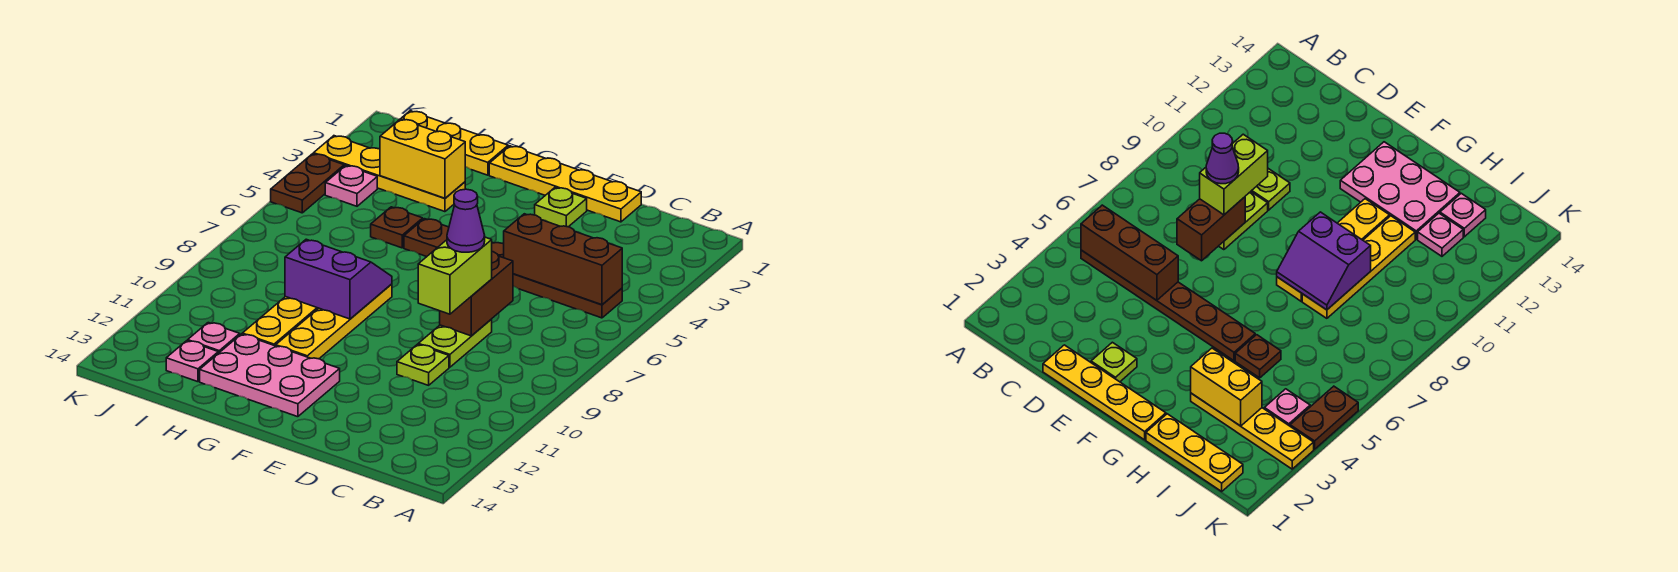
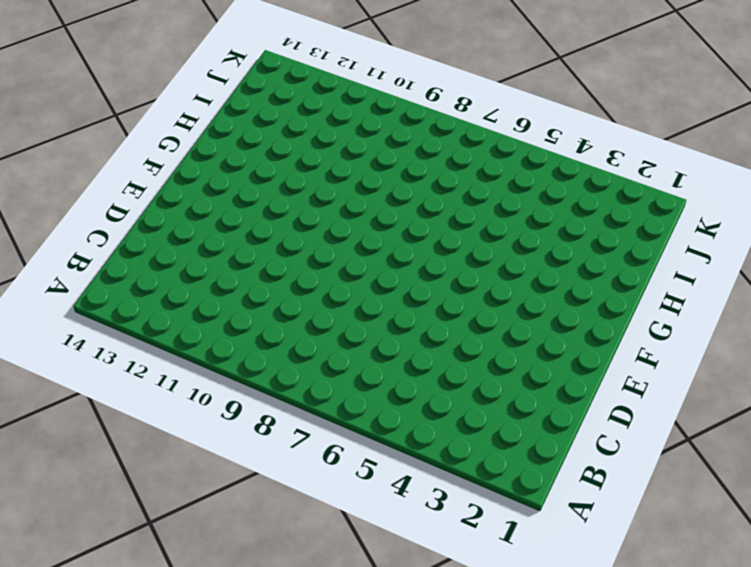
none -> brown 1x6 plate [404,219,622,318]
none -> yellow 1x4 plate [489,146,641,222]
none -> lime 1x2 plate [418,319,492,367]

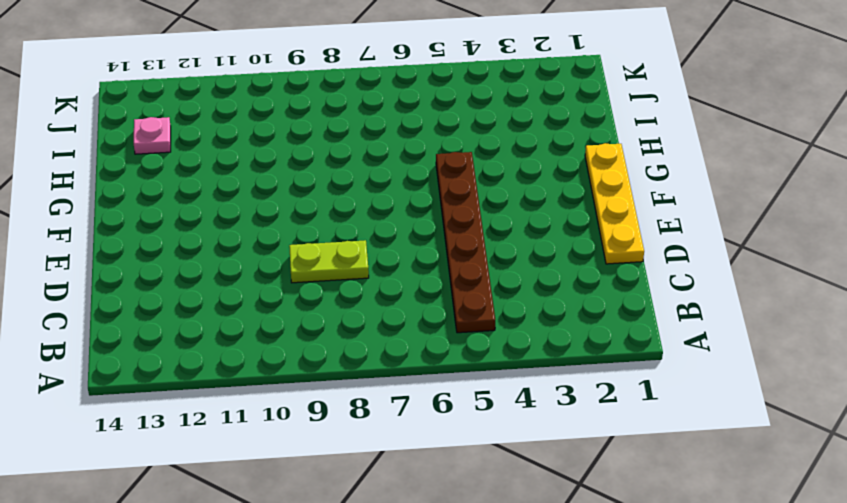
none -> lime 1x1 plate [397,344,449,385]
none -> lime 1x1 plate [535,187,587,227]
none -> pink 2x3 plate [200,334,340,417]

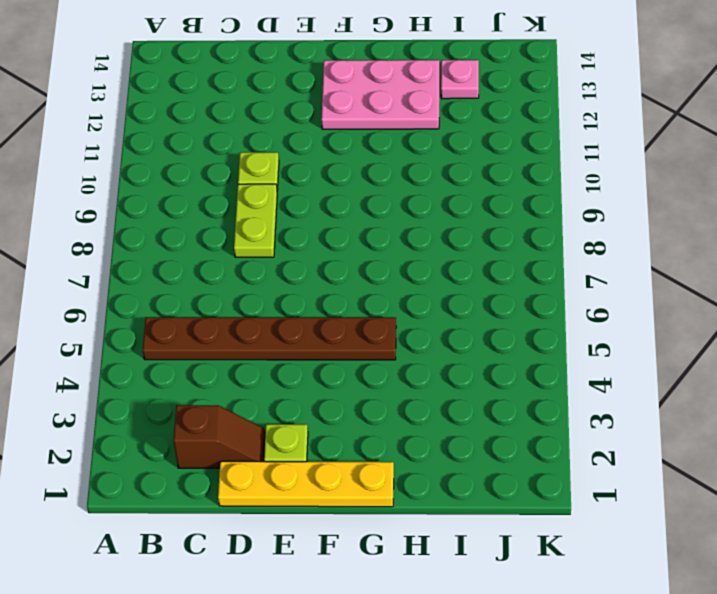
brown 1x2 slope [173,405,265,468] -> none
none -> yellow 1x4 plate [276,284,392,359]
none -> yellow 1x3 plate [391,111,508,175]
none -> yellow 1x4 plate [314,136,465,212]

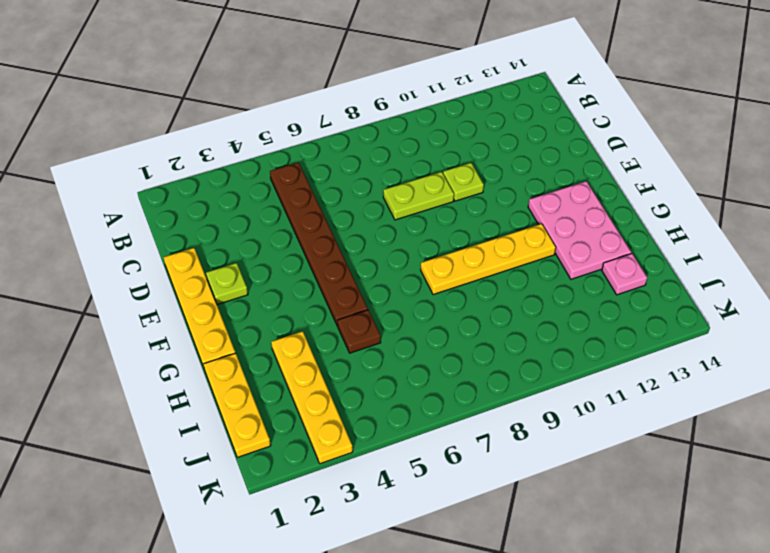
none -> yellow 1x4 plate [242,297,318,346]
none -> pink 1x1 plate [188,323,240,353]
none -> pink 1x1 plate [325,166,377,206]

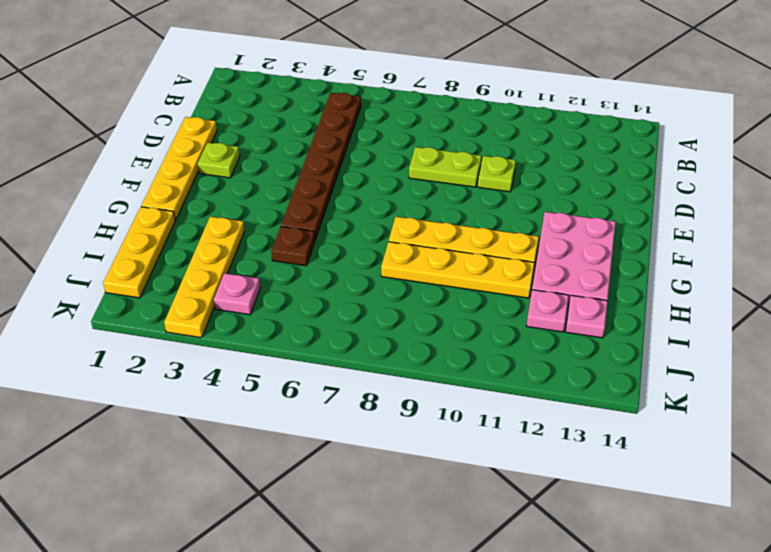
none -> brown 1x2 plate [271,154,344,213]
none -> brown 1x3 brick [504,214,622,305]
none -> brown 1x2 brick [440,252,513,336]

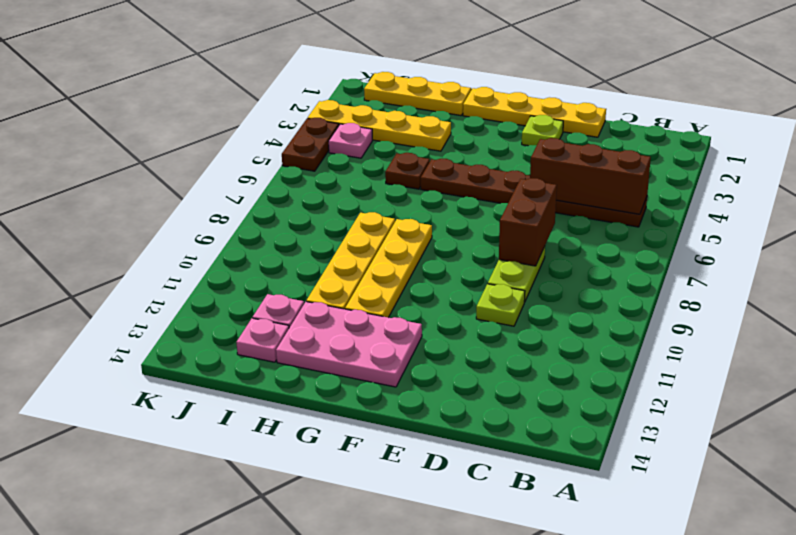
none -> purple 2x2 slope [285,239,392,319]
none -> yellow 1x2 brick [380,119,465,198]
none -> lime 1x2 brick [418,237,492,314]

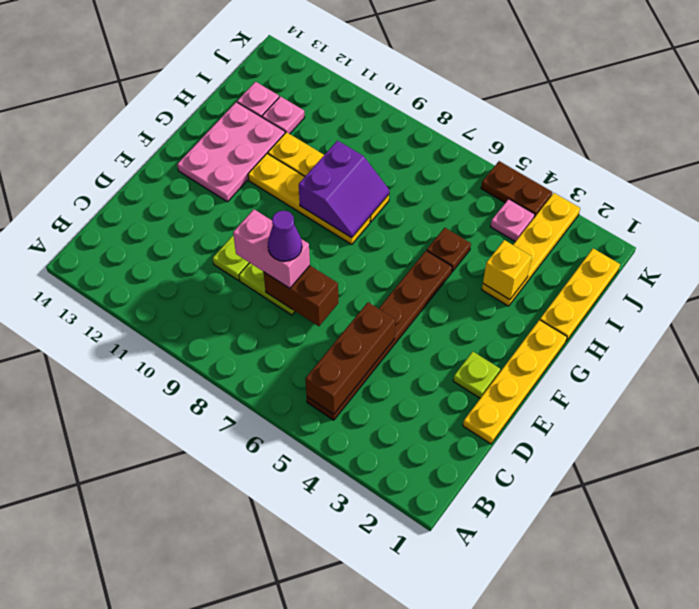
pink 1x2 brick [233,209,310,288] -> lime 1x2 brick [418,237,492,314]
yellow 1x1 brick [483,240,532,300] -> yellow 1x2 brick [380,119,465,198]

